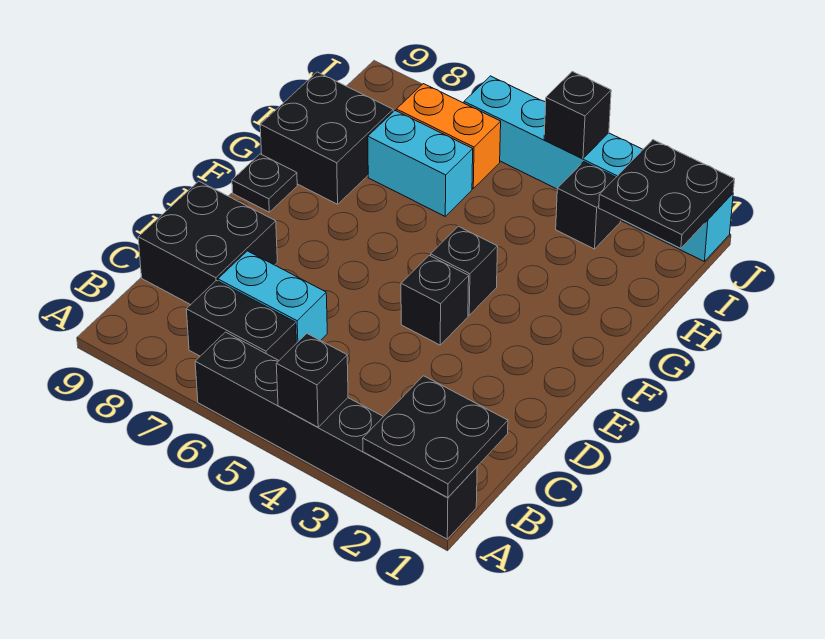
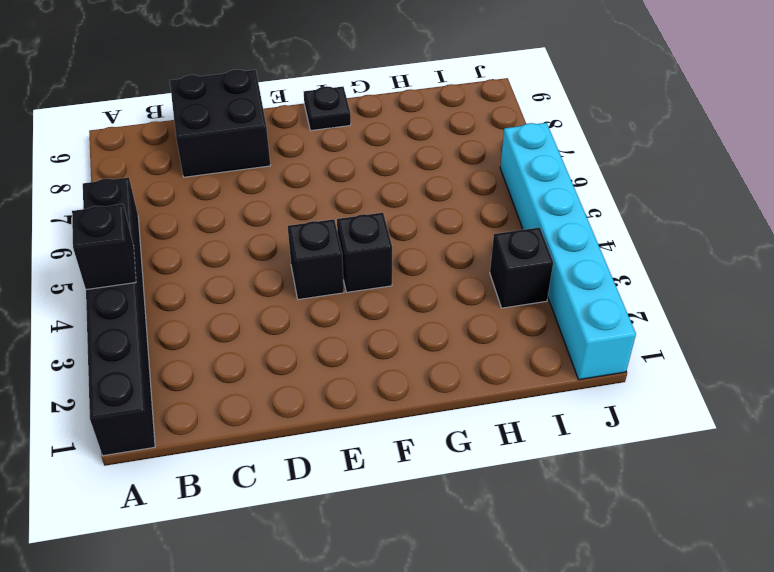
none -> black 1x2 brick [186,280,296,360]
none -> cyan 1x2 brick [218,251,327,343]
none -> black 2x2 brick [260,72,393,204]

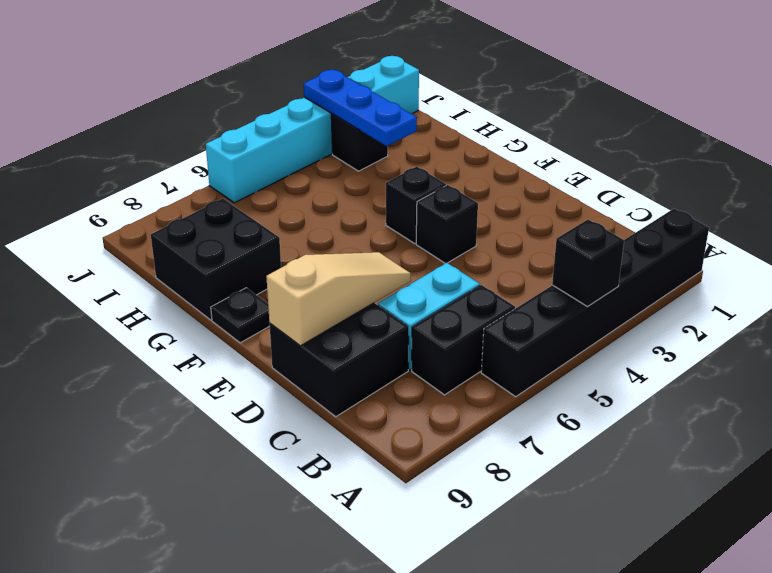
tan 1x3 slope [266,252,411,346] -> none
blue 1x3 plate [304,70,417,146] -> none
none -> cyan 1x2 brick [368,111,473,216]
none -> orange 1x2 brick [396,84,501,188]
none -> black 2x2 plate [363,376,508,498]

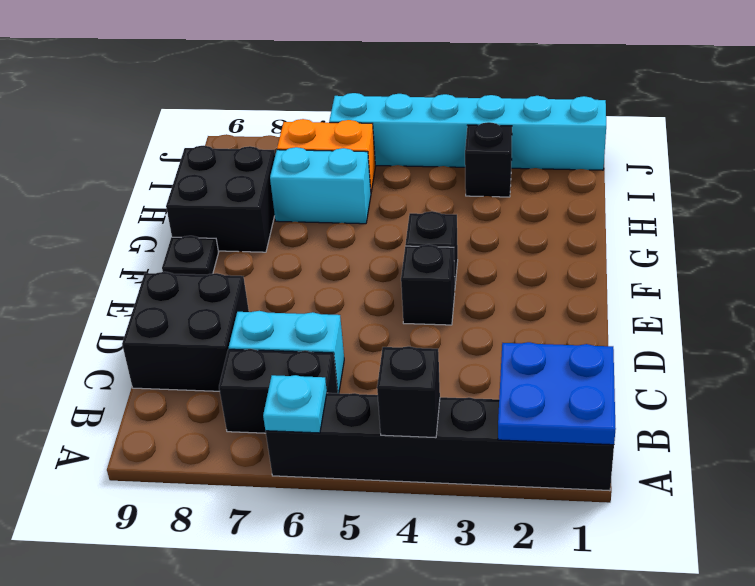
blue 2x2 plate [498,342,616,445] -> black 2x2 plate [363,376,508,498]
cyan 1x1 plate [263,375,327,433] -> none
none -> black 2x2 plate [599,140,735,248]
none -> black 1x1 brick [544,71,611,159]

